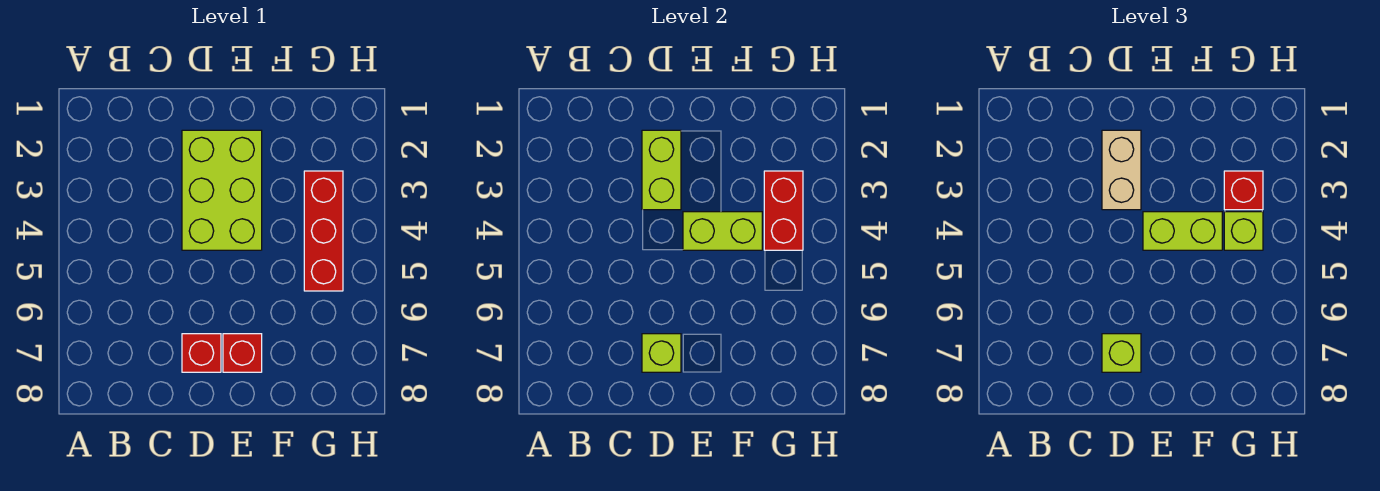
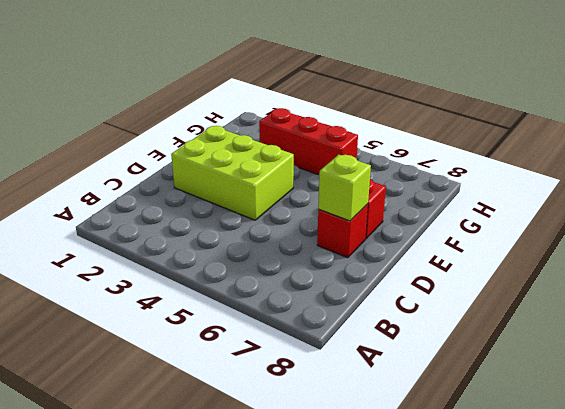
none -> lime 1x2 brick [642,130,681,210]
none -> lime 1x2 brick [683,212,762,250]
none -> red 1x2 brick [764,171,803,250]

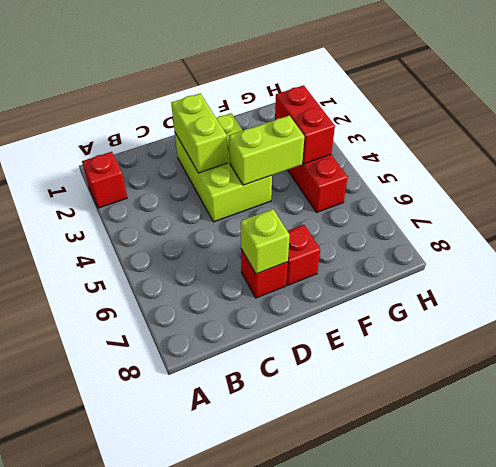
red 1x1 brick [82,152,127,208] -> red 1x1 brick moved to [1224,171,1263,210]
none -> tan 1x2 brick [1102,130,1141,210]
none -> lime 1x1 brick [1102,334,1141,372]
none -> lime 1x2 brick [1143,212,1222,250]

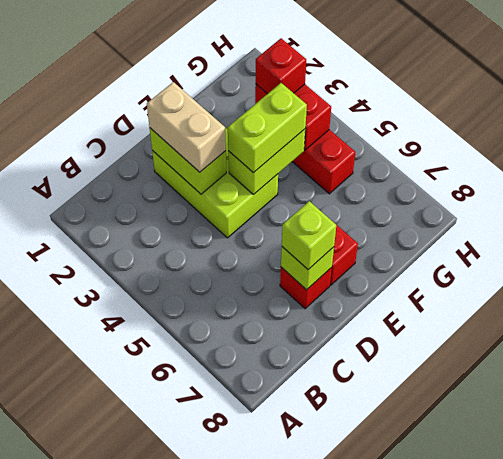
none -> lime 1x1 brick [1224,212,1263,250]

